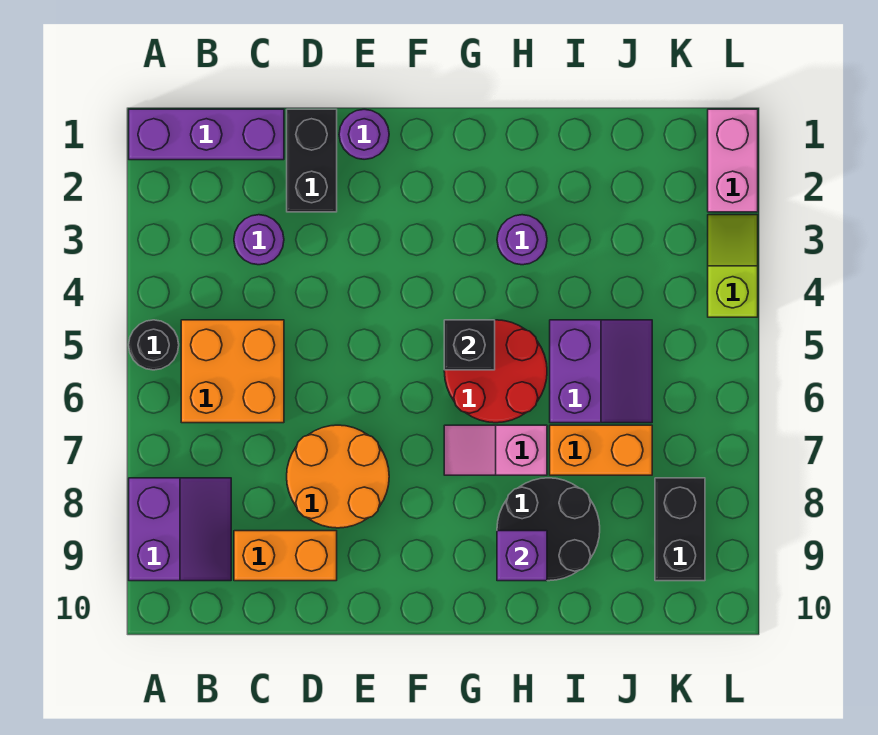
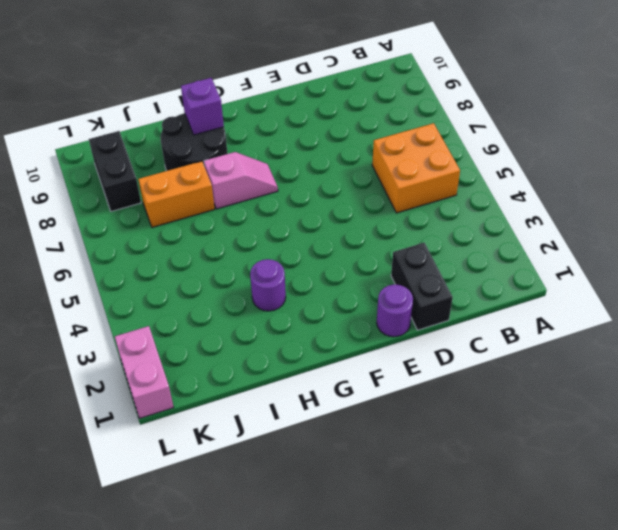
none -> purple 1x3 brick [129,109,284,160]
none -> black 1x1 round brick [129,320,179,370]
none -> purple 2x2 slope [129,478,231,581]

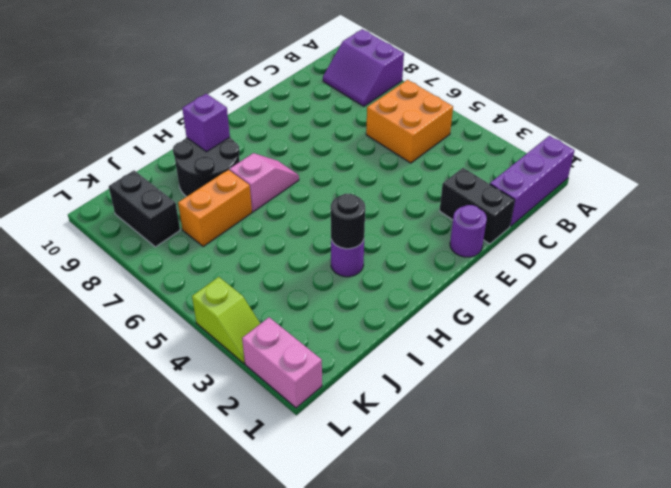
black 1x1 round brick [331,194,365,249] -> black 1x1 round brick moved to [129,320,179,370]
none -> purple 1x1 round brick [234,215,284,265]
none -> orange 1x2 brick [234,531,337,581]
none -> orange 2x2 round brick [287,425,389,528]

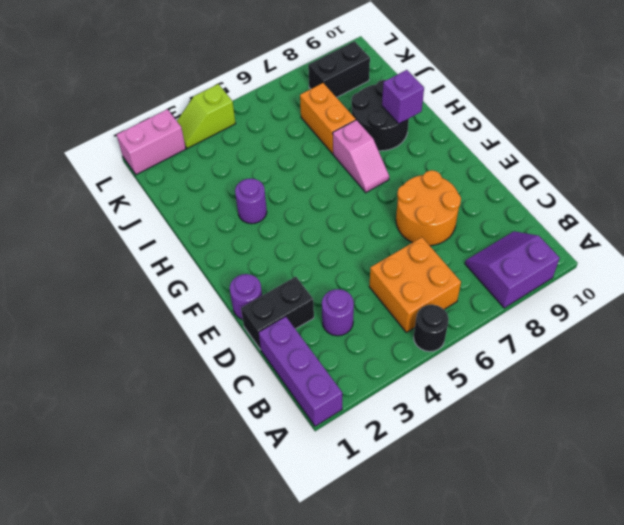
none -> orange 1x2 brick [234,531,337,581]
none -> red 2x2 round brick [444,320,547,423]
none -> purple 2x2 slope [550,320,652,423]

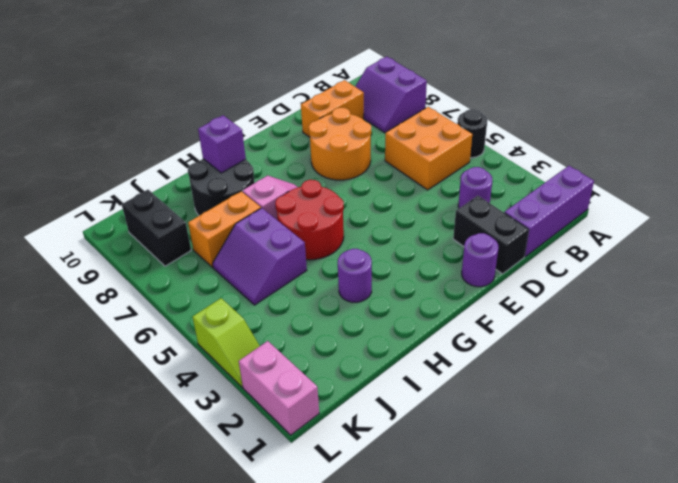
none -> black 1x1 brick [444,320,495,370]

